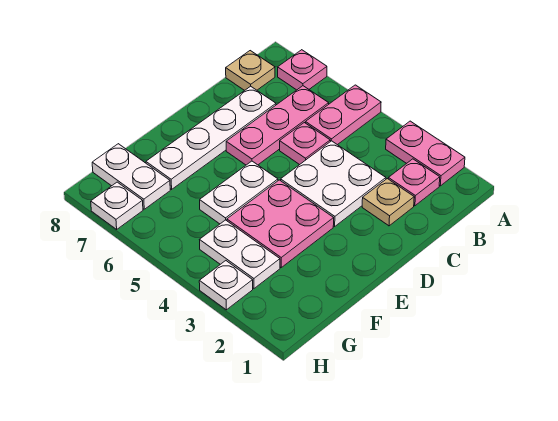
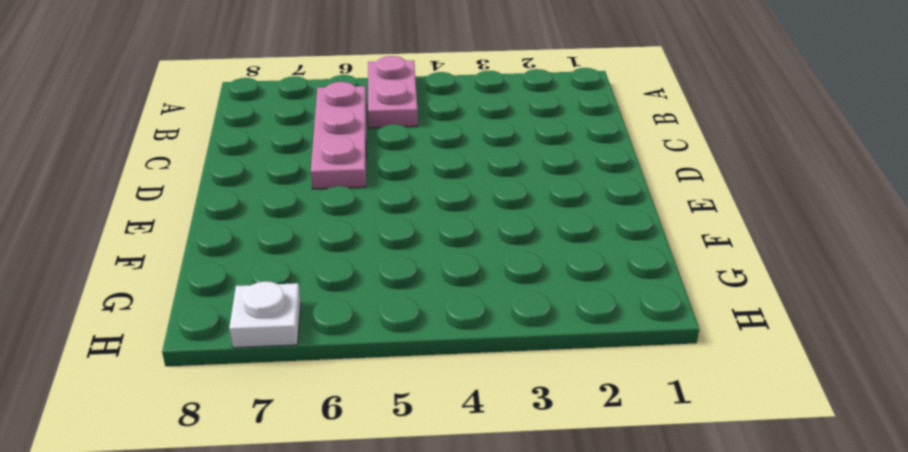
none -> pink 1x2 plate [386,121,465,186]
none -> pink 1x1 plate [278,50,327,90]
none -> pink 1x1 plate [388,159,440,206]

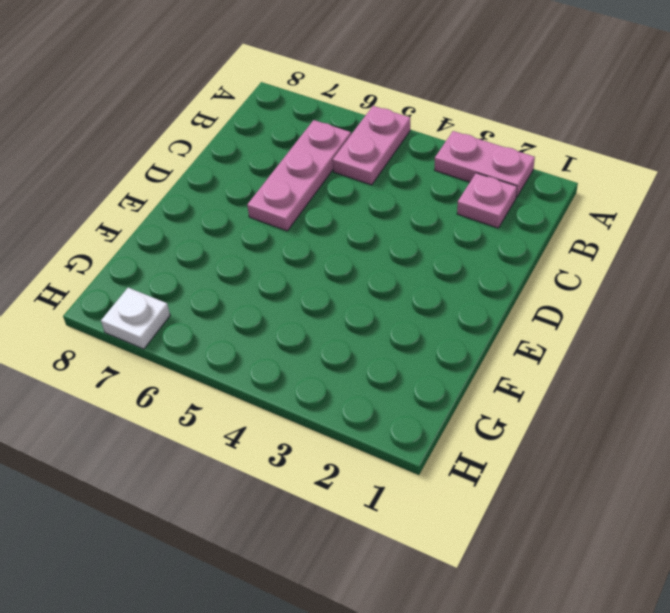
none -> pink 1x1 plate [278,50,327,90]
none -> tan 1x1 plate [226,51,275,90]
none -> tan 1x1 plate [362,179,414,226]

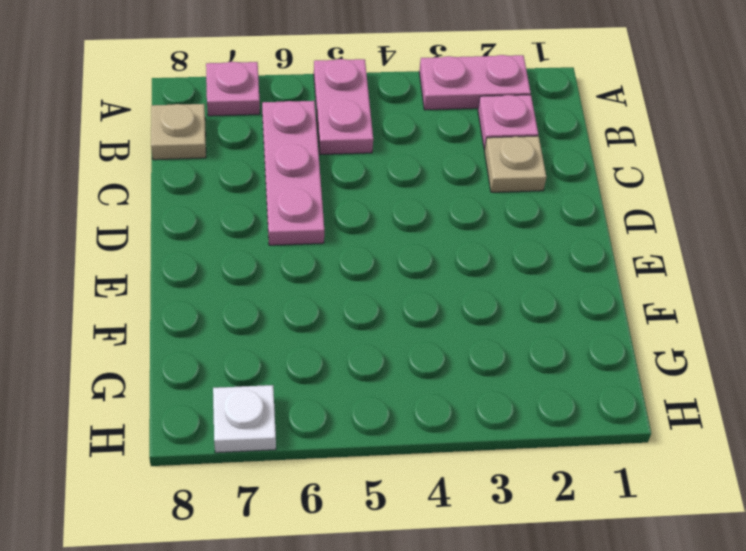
none -> white 2x2 plate [281,141,386,226]
none -> pink 1x1 plate [280,123,330,165]
none -> white 1x4 plate [146,86,276,189]

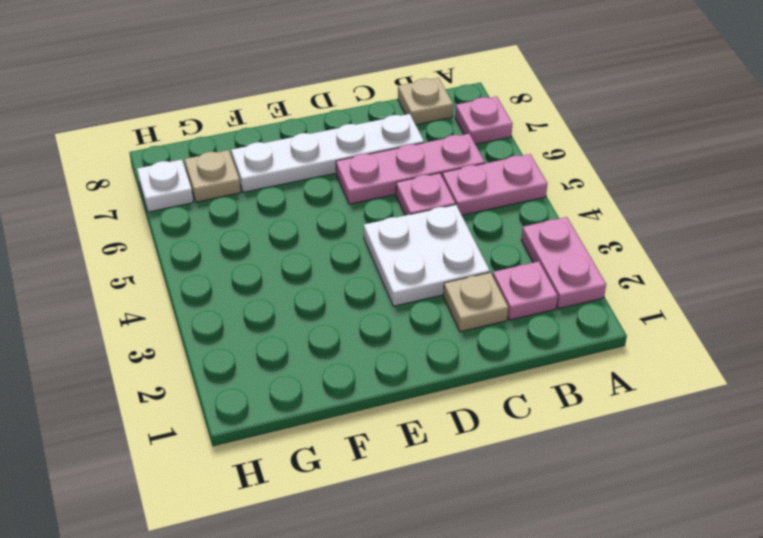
tan 1x1 plate [184,150,241,202] -> white 1x2 plate [92,144,170,209]
none -> pink 2x2 plate [227,180,334,267]
none -> white 1x2 plate [200,161,278,224]
none -> white 1x2 plate [200,220,280,288]

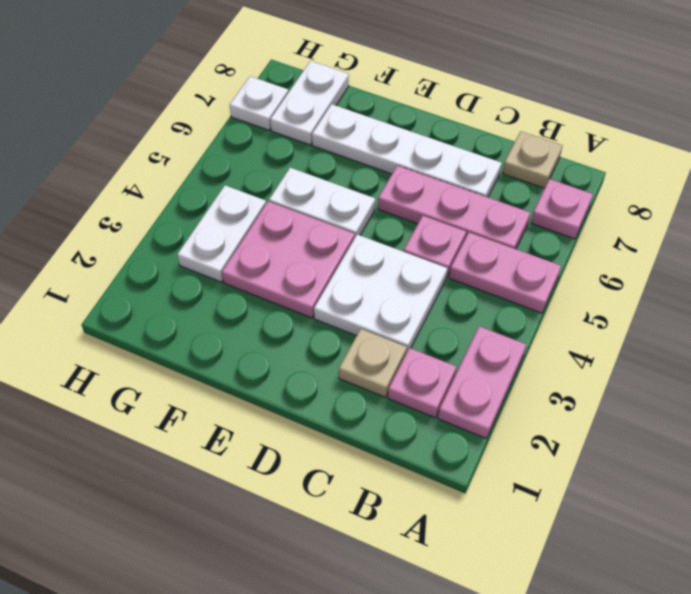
none -> white 1x1 plate [199,261,253,310]

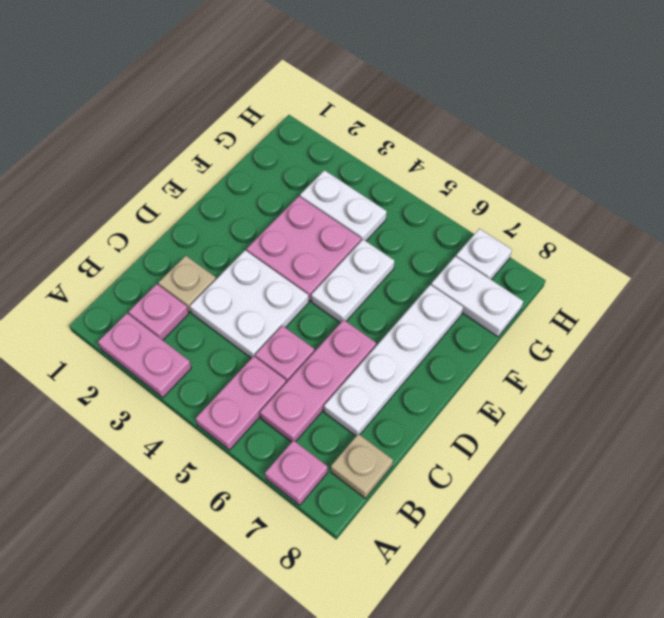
none -> white 1x1 plate [199,261,253,310]

